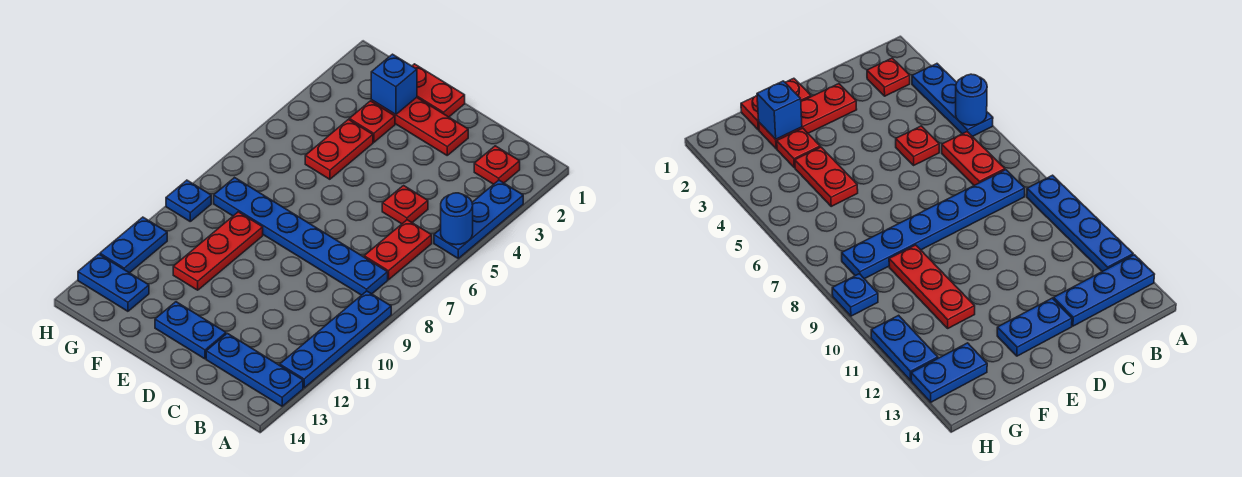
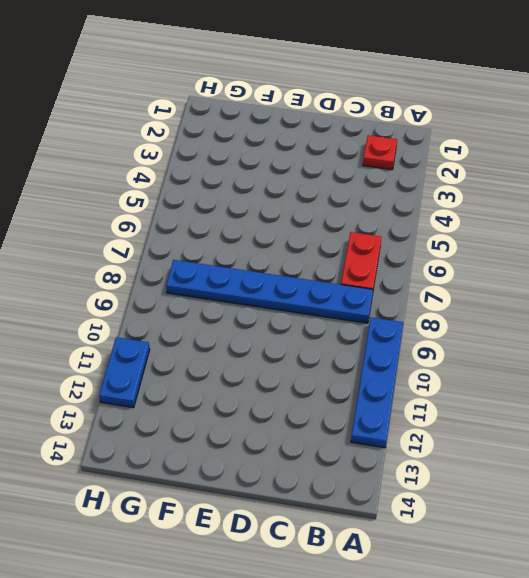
none -> blue 1x3 plate [434,180,523,258]
none -> blue 1x3 plate [206,333,303,406]
none -> red 1x1 plate [382,186,428,224]

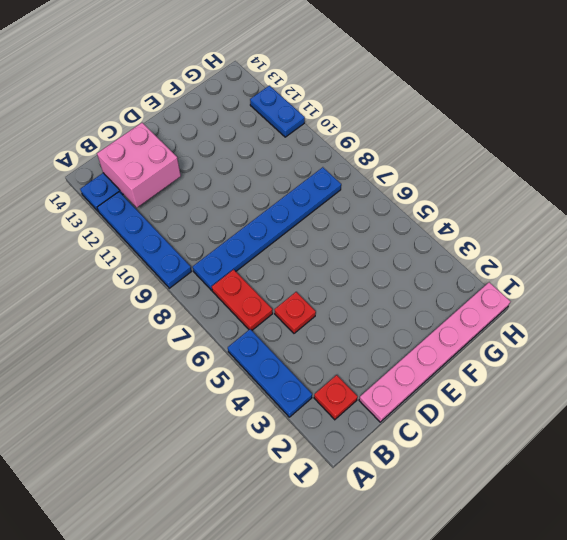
pink 2x2 brick [97,123,181,208] -> none
pink 1x6 plate [359,282,511,422] -> red 1x2 plate [412,64,465,117]
none -> red 1x3 plate [371,97,468,155]
none -> blue 1x2 plate [155,302,226,359]
none -> red 1x1 plate [349,101,395,142]

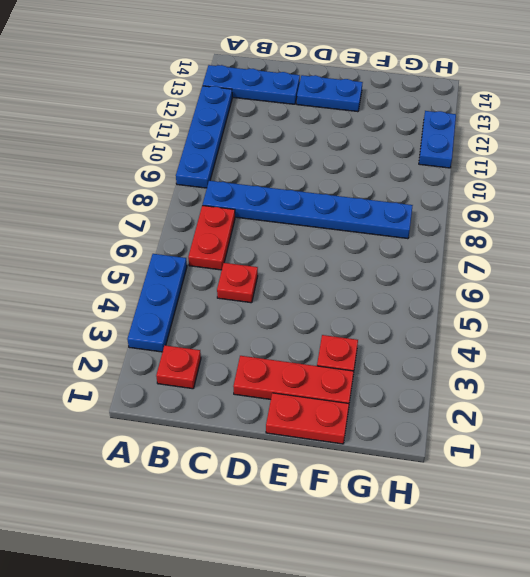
none -> red 1x2 plate [305,119,373,179]
none -> red 1x3 plate [173,212,263,290]
none -> blue 1x2 plate [78,254,149,311]

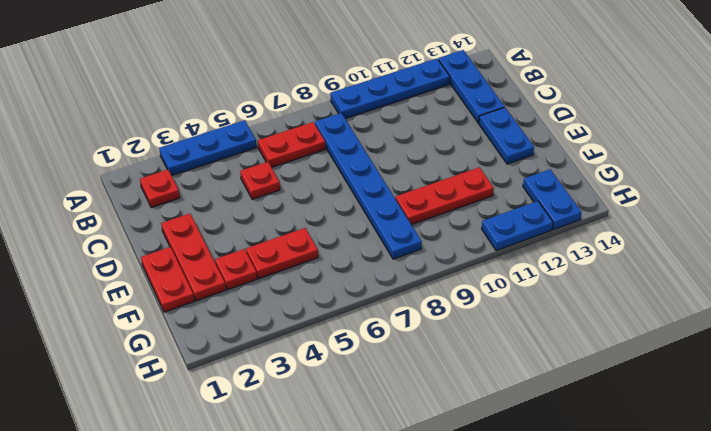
none -> blue 1x1 plate [166,180,211,221]
none -> blue 1x1 round brick [441,193,473,245]
none -> blue 1x1 brick [371,54,417,115]

